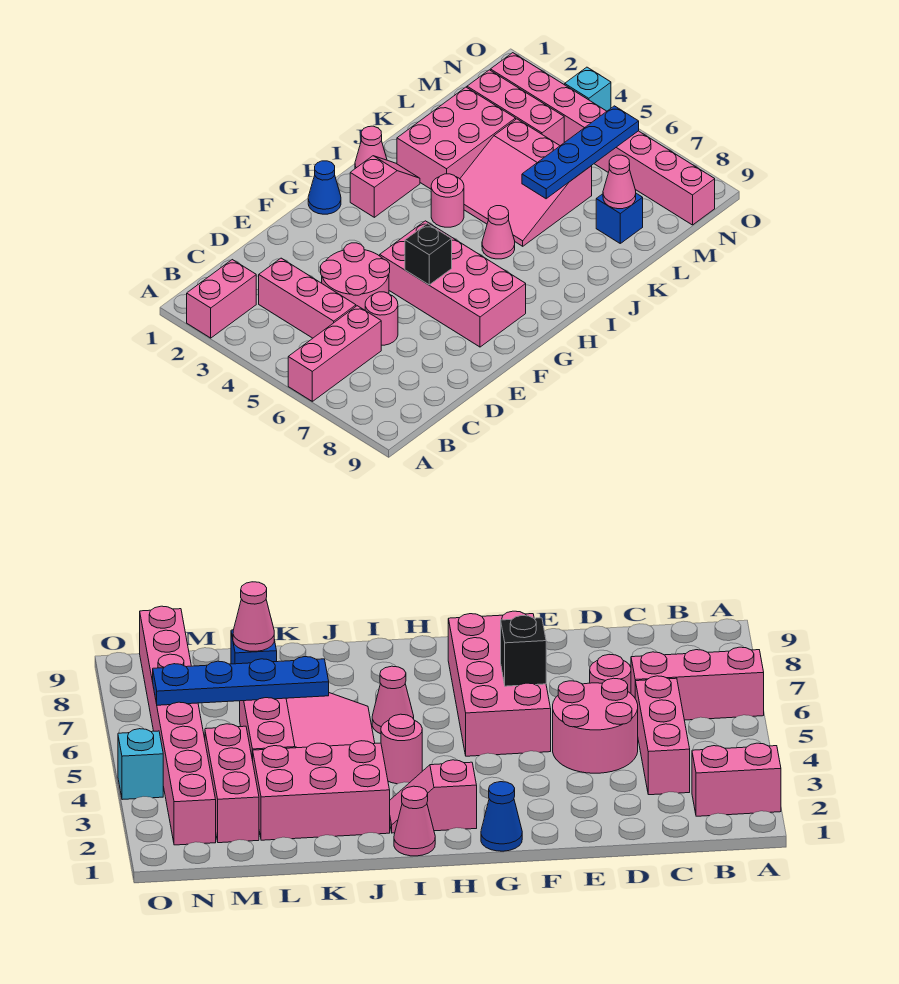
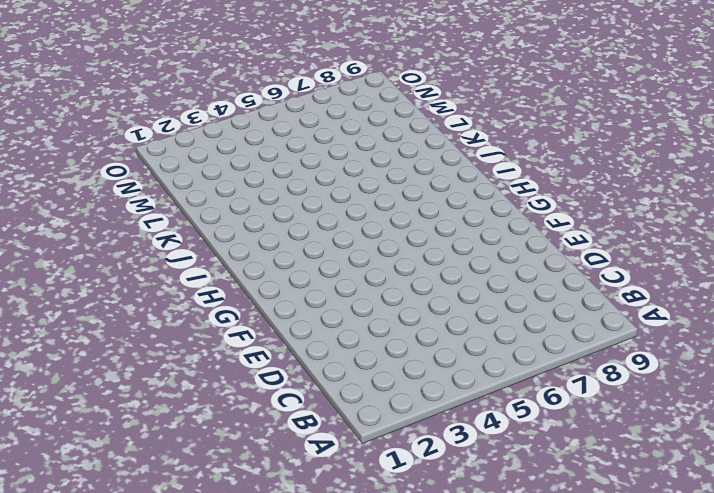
none -> pink 1x2 brick [187,260,256,338]
none -> pink 1x3 brick [288,306,381,401]
none -> pink 1x3 brick [259,258,356,338]

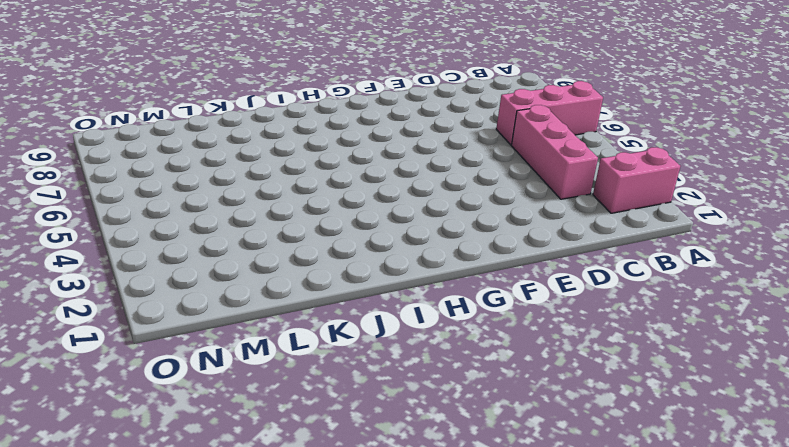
none -> pink 2x2 round brick [321,243,390,310]
none -> pink 1x1 round brick [365,292,398,345]
none -> pink 2x4 brick [380,221,526,347]

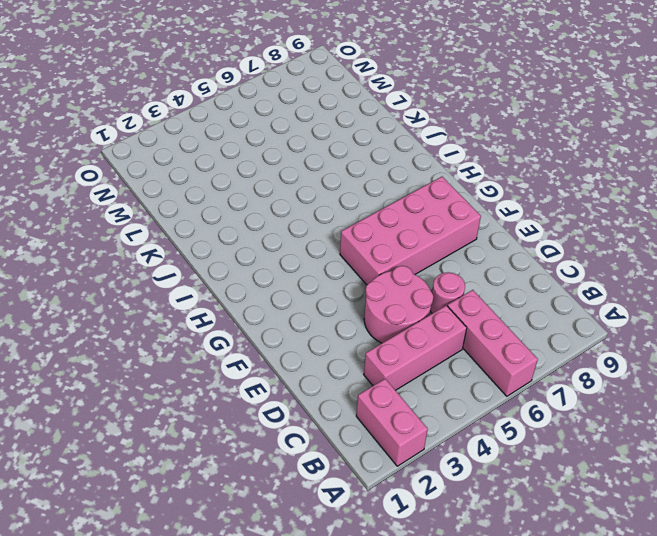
none -> blue 1x1 cone [308,161,341,214]
none -> pink 1x2 slope [350,156,420,217]
none -> pink 1x1 cone [355,126,387,169]

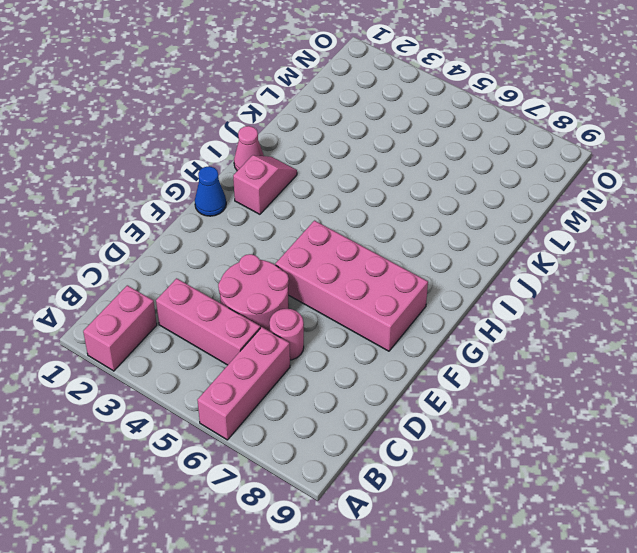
none -> pink 1x1 round brick [431,174,464,227]
none -> pink 1x1 cone [482,206,515,259]
none -> pink 2x3 brick [397,87,516,189]

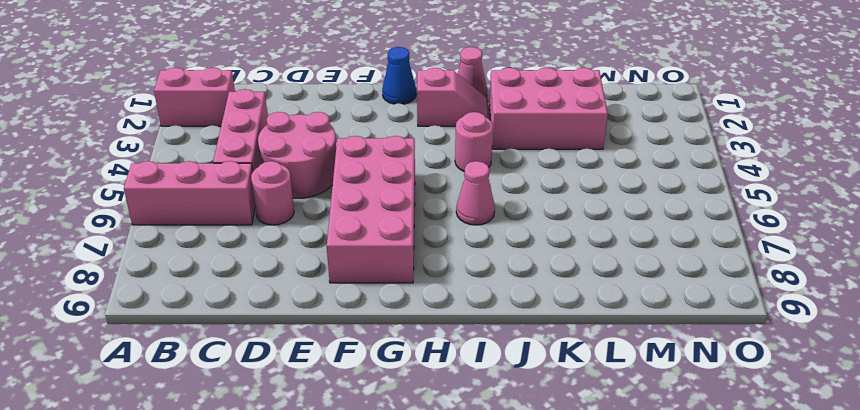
none -> pink 3x3 slope [460,119,592,246]
none -> blue 1x1 brick [596,193,643,243]
none -> pink 1x3 brick [467,70,564,146]

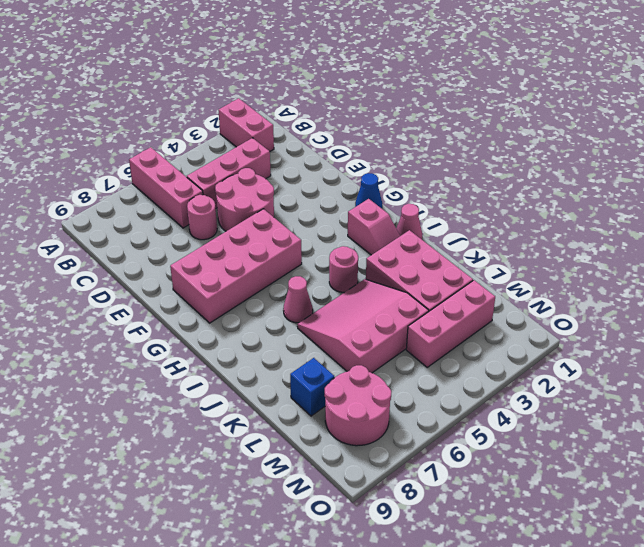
pink 2x2 round brick [325,365,391,446] -> pink 1x8 brick [490,53,715,225]
none -> cyan 1x1 brick [565,67,611,111]
none -> black 1x1 brick [405,224,452,285]
none -> blue 1x4 plate [522,106,639,199]

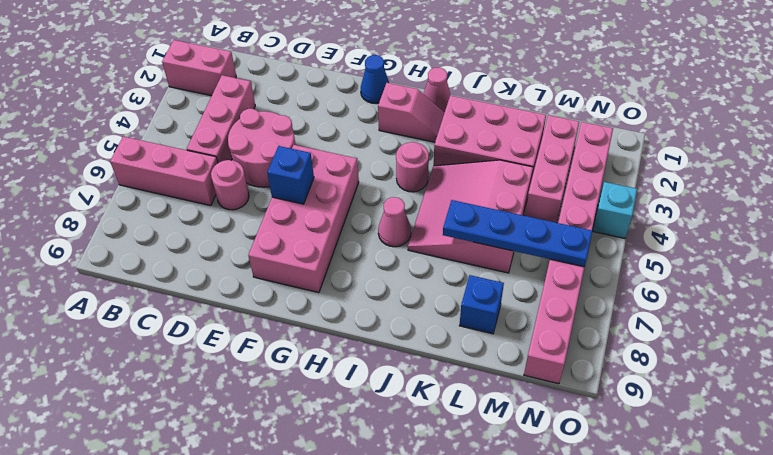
blue 1x1 brick [267,146,314,204] -> black 1x1 brick [405,224,452,285]
none -> pink 1x1 cone [603,155,636,209]

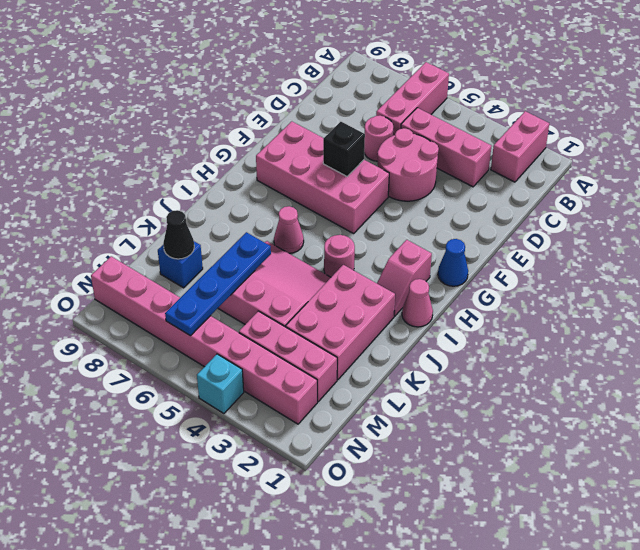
black 1x1 cone [163,210,194,259] -> pink 1x1 cone [603,155,636,209]

